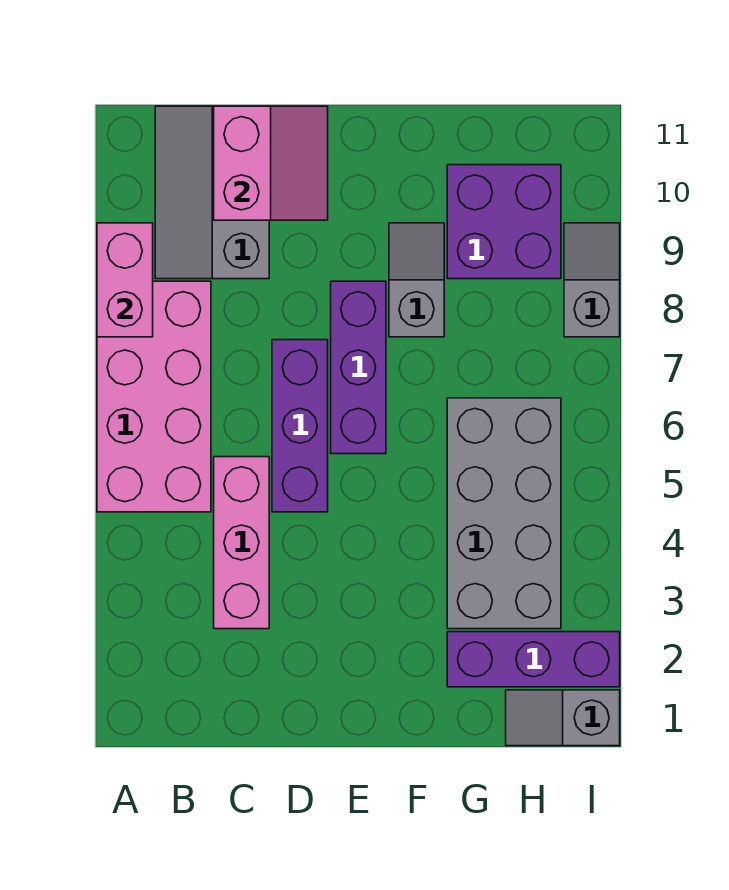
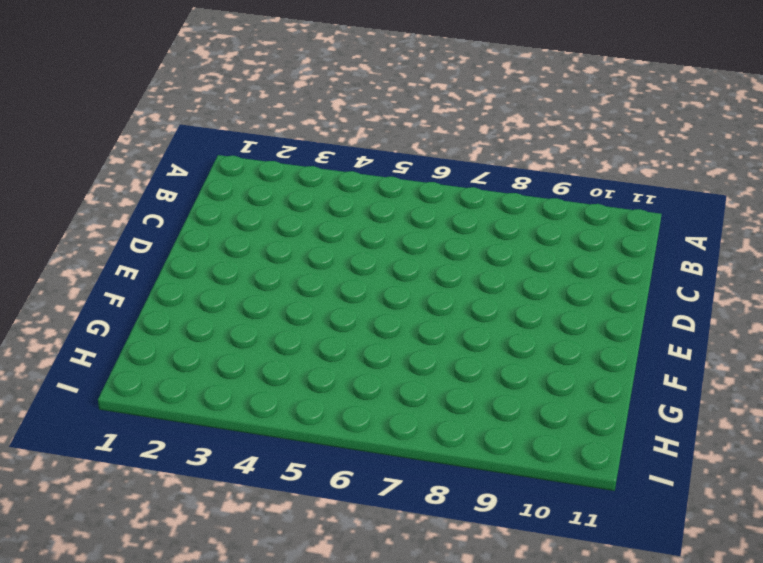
none -> pink 2x4 brick [97,281,211,512]
none -> grey 2x3 slope [155,106,269,279]
none -> pink 1x3 brick [214,457,269,629]

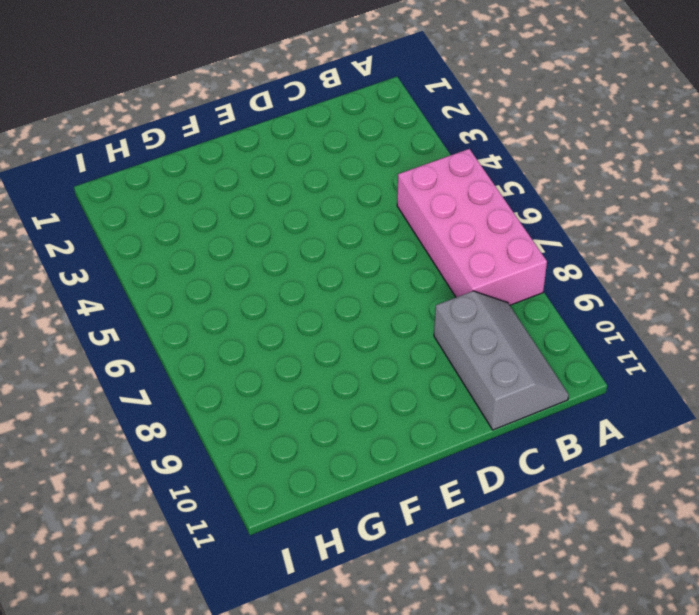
none -> pink 1x3 brick [214,457,269,629]
none -> purple 1x3 brick [272,340,328,512]
none -> purple 1x3 brick [331,281,386,454]

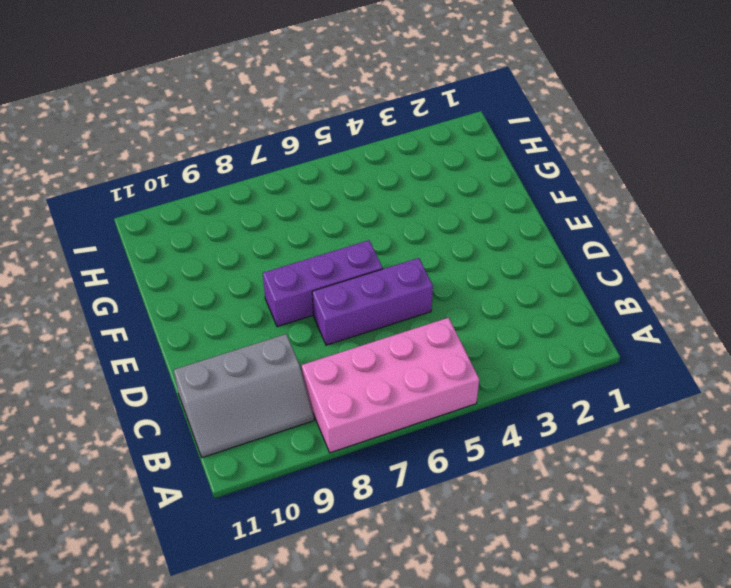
none -> pink 1x3 brick [214,457,269,629]
none -> grey 1x2 slope [389,223,444,337]
none -> purple 1x3 brick [447,632,620,687]

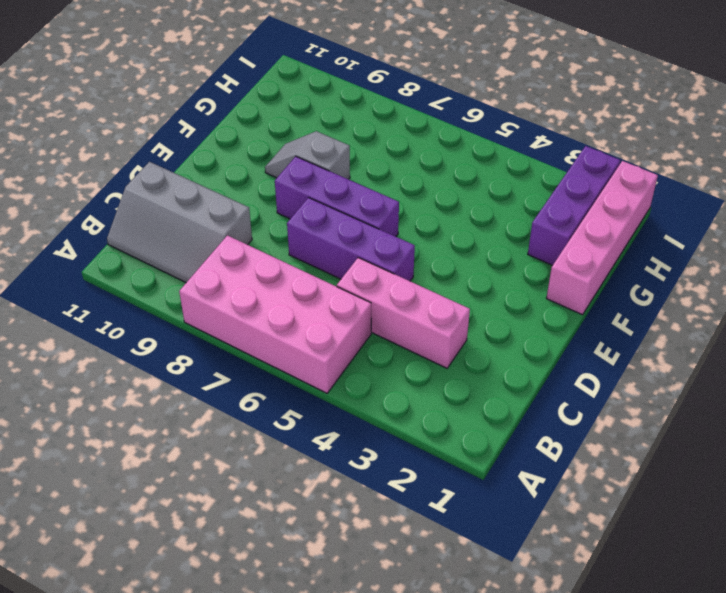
pink 1x4 brick [546,161,658,315] -> grey 1x2 slope [506,690,620,746]
none -> grey 2x4 brick [447,398,561,629]
none -> purple 2x2 brick [447,165,561,279]
none -> grey 1x2 slope [564,223,620,337]

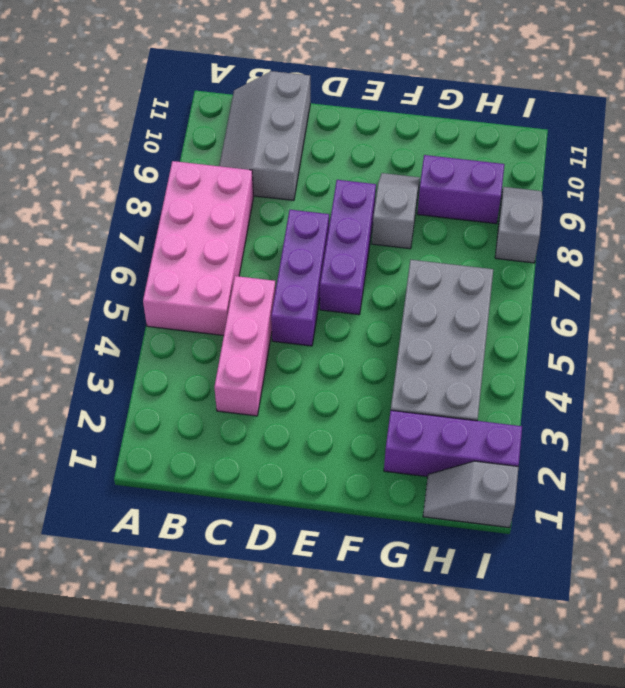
purple 1x2 brick [417,155,504,224] -> purple 2x2 brick [447,165,561,279]
none -> pink 1x2 brick [97,223,153,337]
none -> pink 2x2 slope [214,106,328,220]

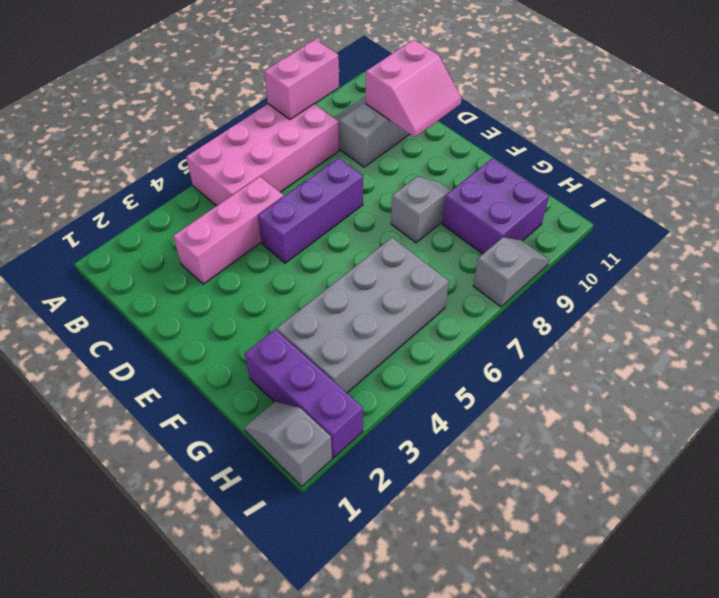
none -> purple 1x3 brick [331,281,386,454]

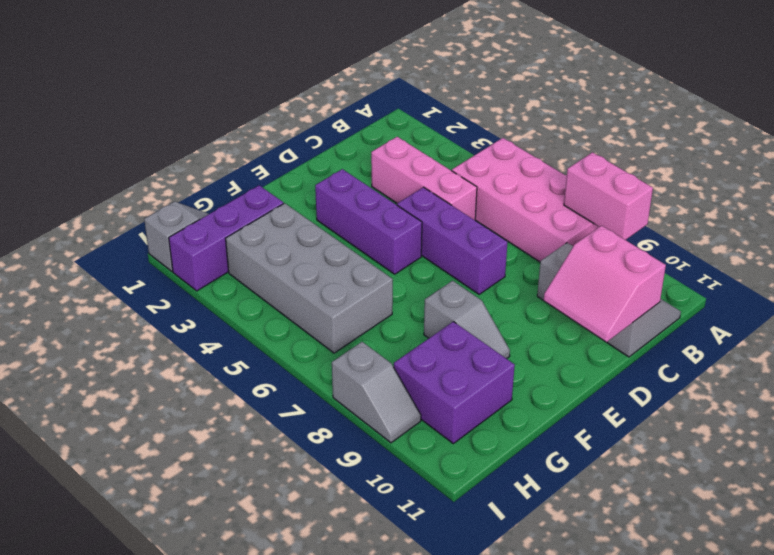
purple 1x3 brick [315,169,422,274] -> purple 1x3 brick moved to [331,281,386,454]

